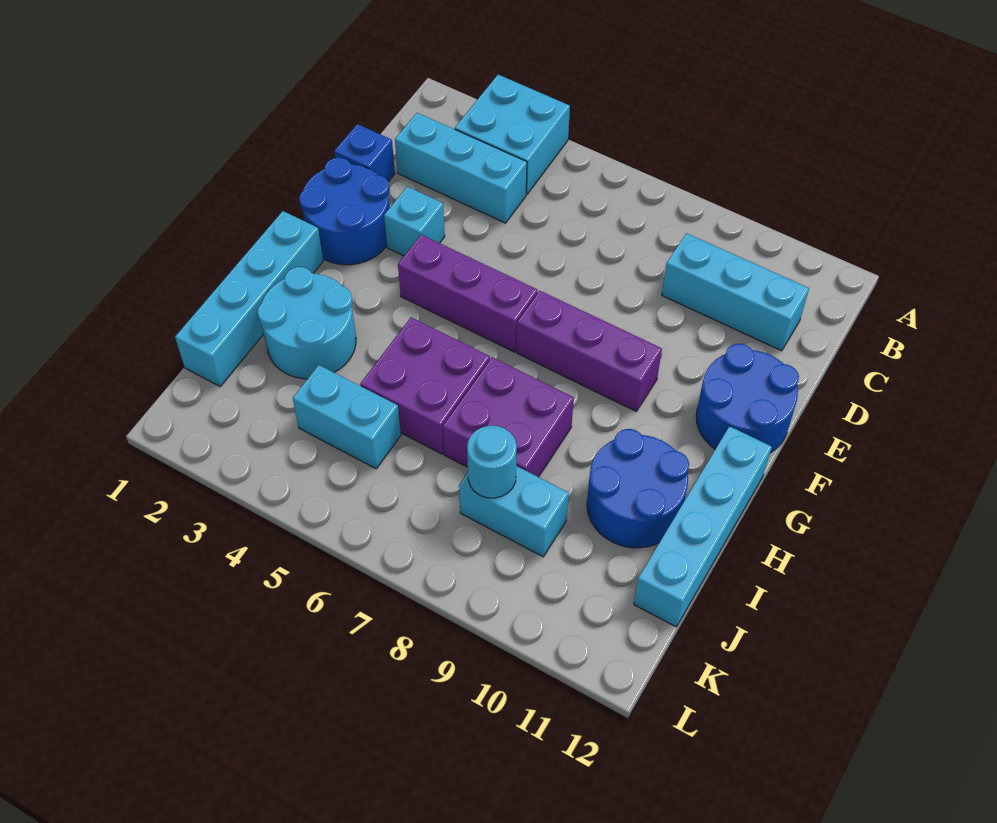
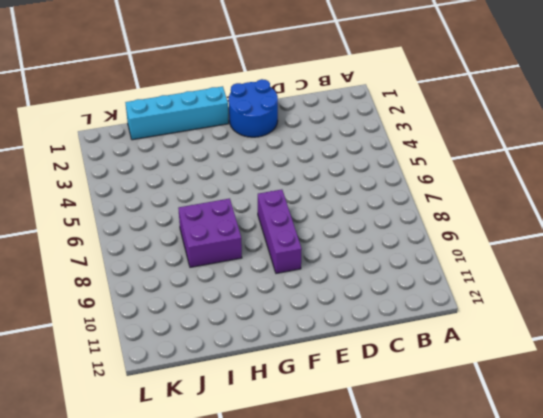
none -> cyan 2x2 brick [455,75,570,194]
none -> cyan 1x3 brick [395,113,527,223]
none -> cyan 1x3 brick [662,233,809,351]

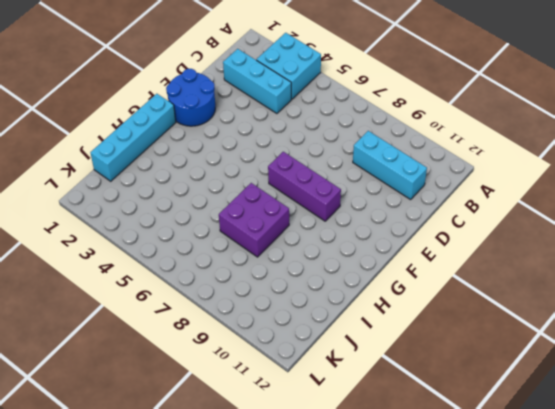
none -> blue 1x1 brick [334,124,395,182]
none -> cyan 1x1 brick [384,187,445,256]
none -> blue 2x2 round brick [696,344,799,453]

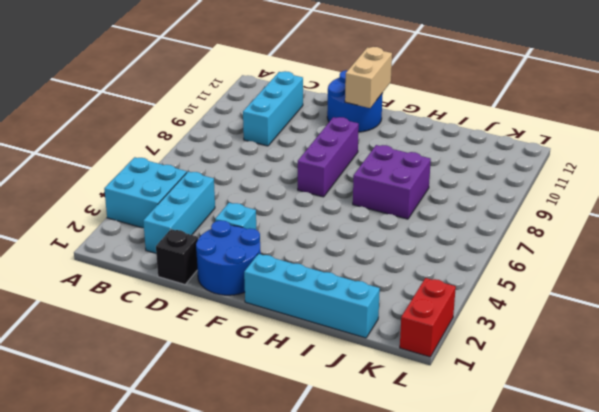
black 1x1 brick [156,229,198,284] -> blue 1x1 brick [334,124,395,182]
tan 1x2 brick [345,47,392,108] -> none
red 1x2 brick [400,278,456,357] -> none
none -> purple 1x3 brick [398,235,538,352]
none -> cyan 1x4 brick [634,426,772,627]
none -> cyan 2x2 round brick [258,267,356,379]

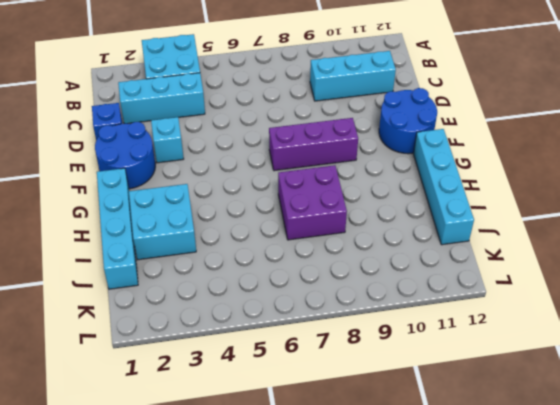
cyan 2x2 brick [129,184,196,260] -> cyan 2x2 round brick [258,267,356,379]
none -> purple 1x3 brick [398,235,538,352]
none -> purple 2x2 brick [360,318,490,454]
none -> blue 2x2 round brick [587,429,689,548]

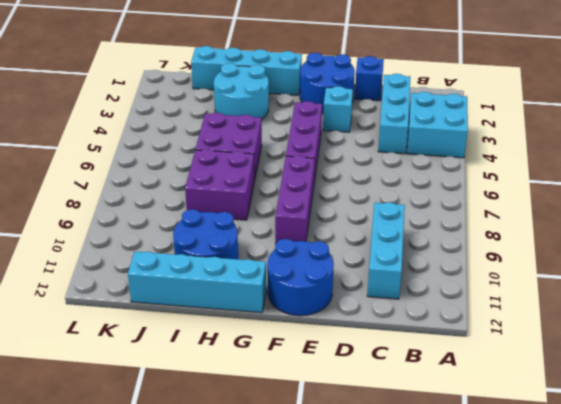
none -> cyan 1x2 brick [293,365,401,469]
none -> cyan 1x2 brick [459,466,569,557]
none -> cyan 1x1 round brick [467,426,517,498]

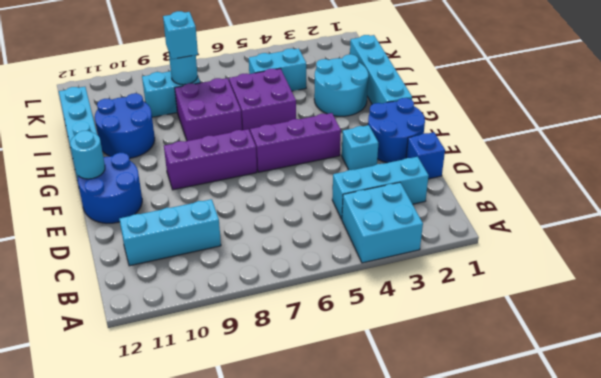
cyan 1x1 round brick [70,131,105,179] -> none
cyan 1x1 brick [163,11,198,59] -> none

